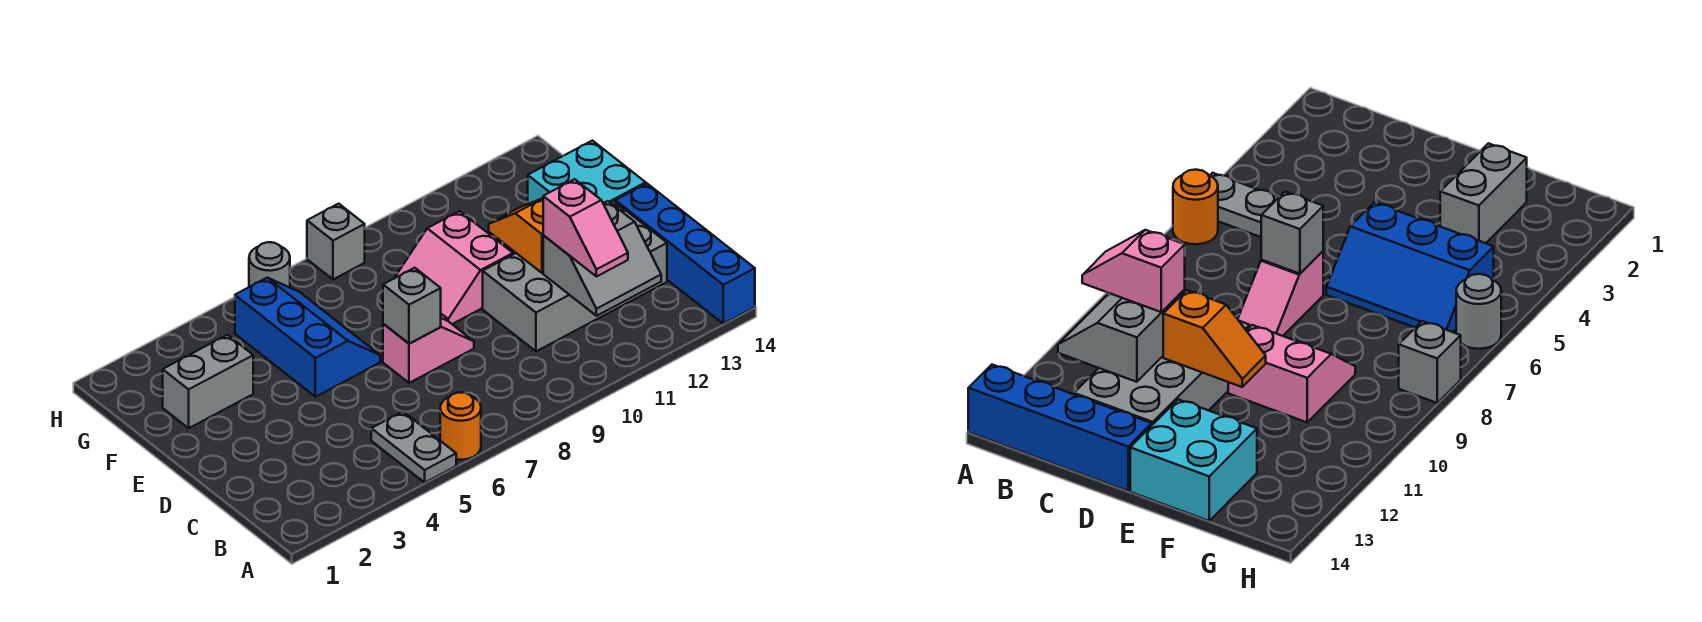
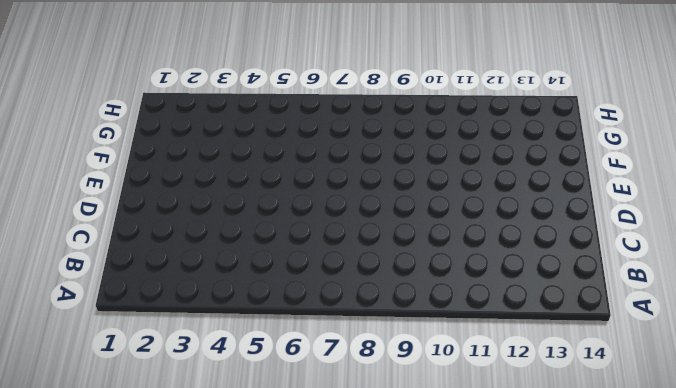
none -> grey 1x2 plate [371,412,456,482]
none -> orange 1x1 round brick [440,392,481,460]
none -> blue 1x4 brick [615,184,755,324]

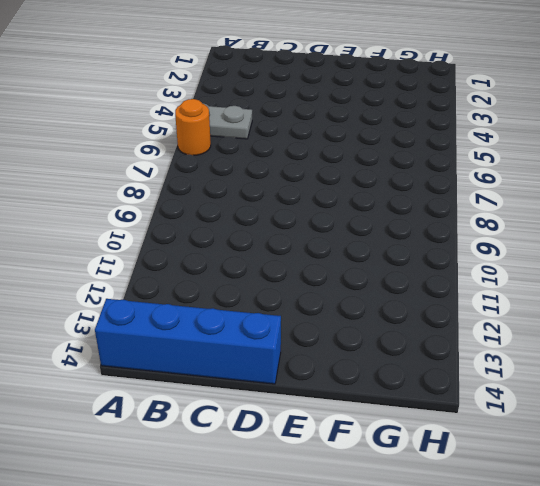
none -> grey 2x4 brick [483,201,667,351]
none -> pink 1x2 slope [383,318,474,383]
none -> blue 2x3 slope [235,278,380,397]

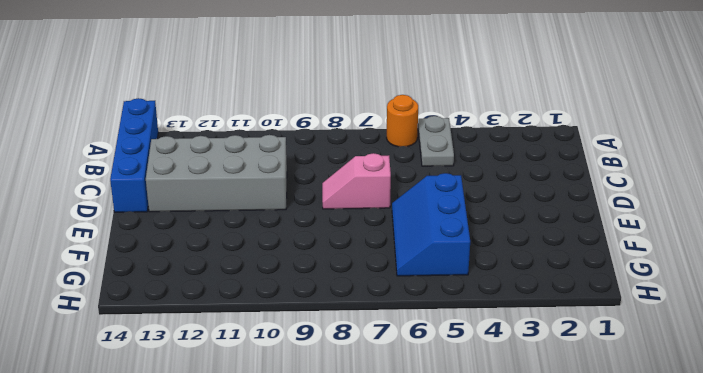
none -> pink 2x2 slope [395,211,513,324]
none -> cyan 2x2 brick [528,141,646,204]
none -> grey 1x2 brick [163,335,253,428]

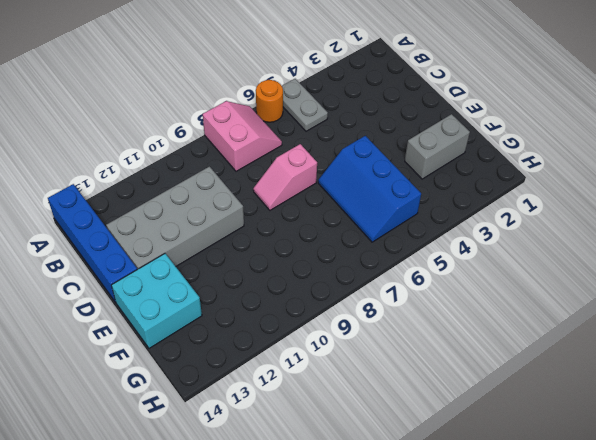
pink 2x2 slope [203,101,282,171] -> pink 2x2 slope moved to [395,211,513,324]
none -> grey 1x1 round brick [249,242,290,287]
none -> grey 1x1 brick [307,204,365,279]
none -> grey 2x2 slope [543,201,661,316]

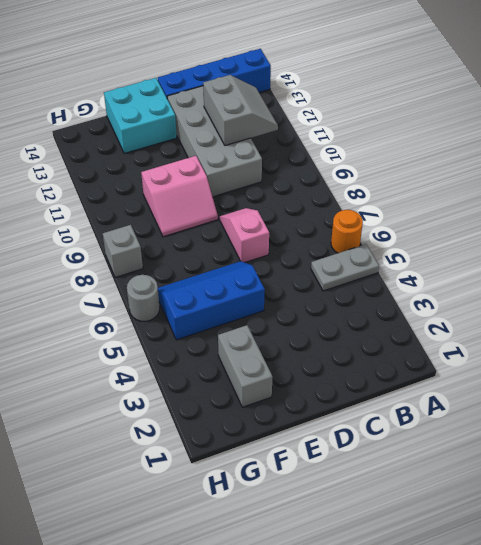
none -> grey 1x1 brick [383,268,441,344]
none -> orange 1x2 slope [489,198,543,273]
none -> pink 1x2 slope [543,179,628,277]

